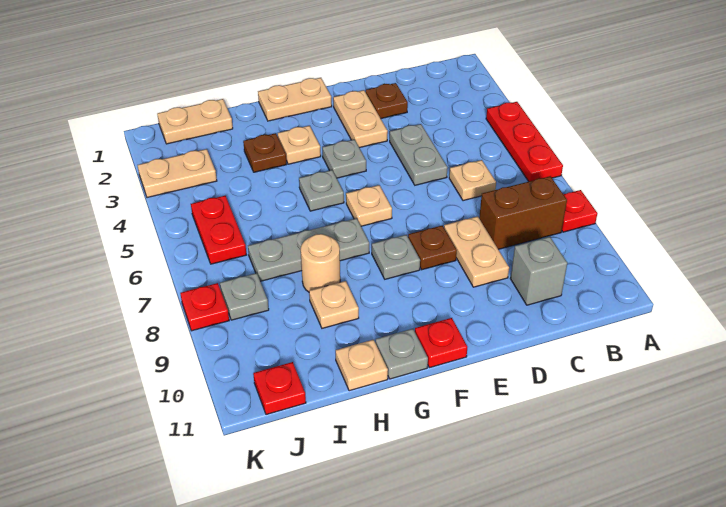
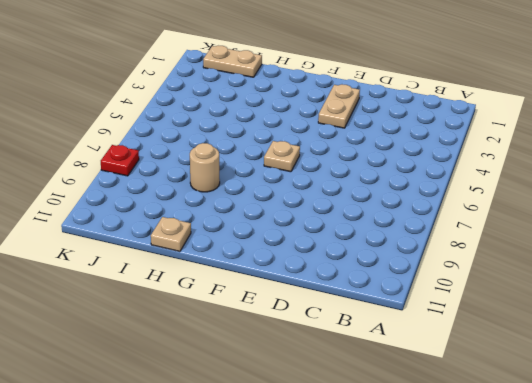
none -> red 1x3 plate [486,102,563,181]
none -> red 1x1 plate [562,190,598,232]
none -> brown 1x2 brick [479,176,567,249]

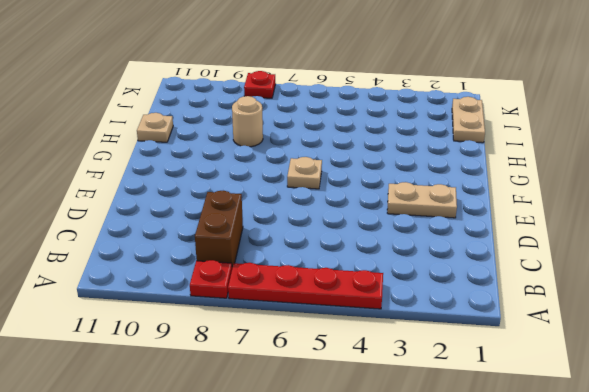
red 1x4 plate [228,263,383,309] -> red 1x3 plate [486,102,563,181]
none -> tan 1x1 plate [449,160,496,201]
none -> grey 1x1 brick [510,237,567,305]
none -> brown 1x1 plate [366,83,408,119]

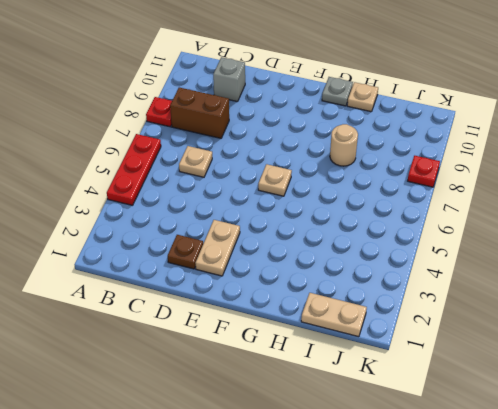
none -> grey 1x2 plate [390,124,448,185]
none -> tan 1x2 plate [444,216,509,287]
none -> brown 1x1 plate [408,226,457,270]

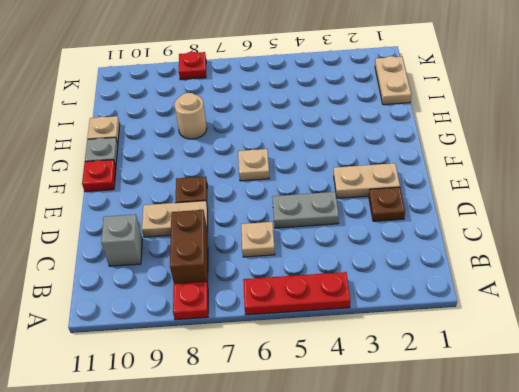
none -> tan 1x2 plate [258,78,332,121]
none -> grey 1x1 plate [322,140,366,178]
none -> grey 1x1 plate [372,235,420,279]

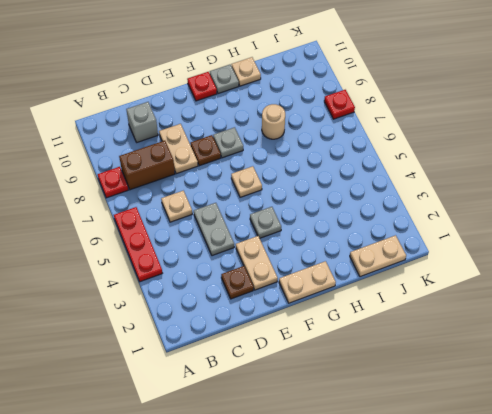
none -> tan 1x1 plate [278,126,321,164]
none -> grey 1x1 plate [299,170,344,211]
none -> grey 1x3 plate [248,218,369,281]

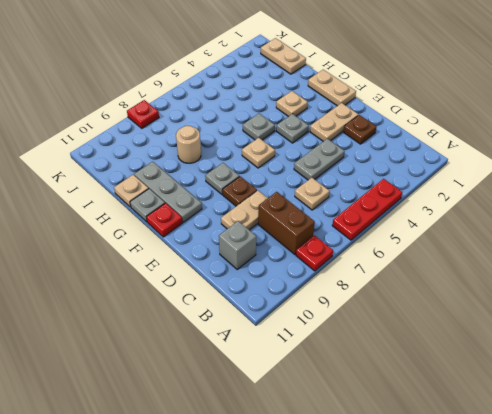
grey 1x3 plate [134,162,202,222] -> grey 1x3 plate moved to [248,218,369,281]
none -> brown 1x1 plate [243,133,287,172]
none -> tan 1x1 plate [309,281,359,328]
none -> tan 1x2 plate [138,149,217,198]

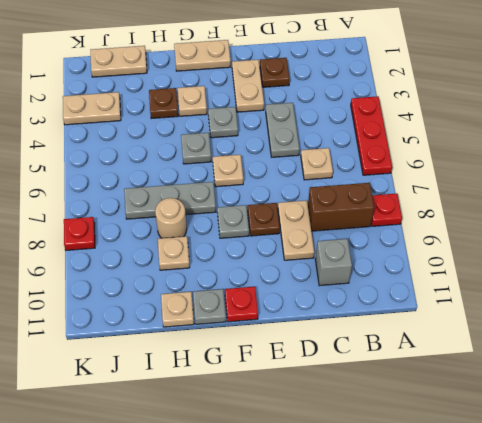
none -> red 1x2 plate [191,196,246,264]
none -> grey 1x1 plate [220,273,269,320]
none -> red 1x1 plate [253,362,306,415]

